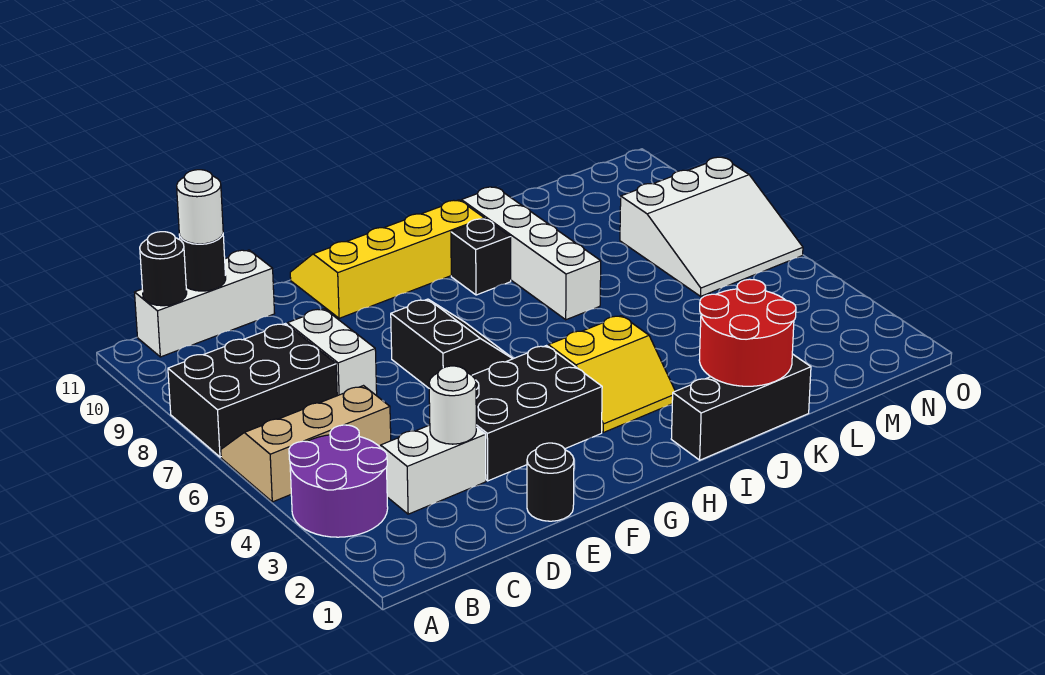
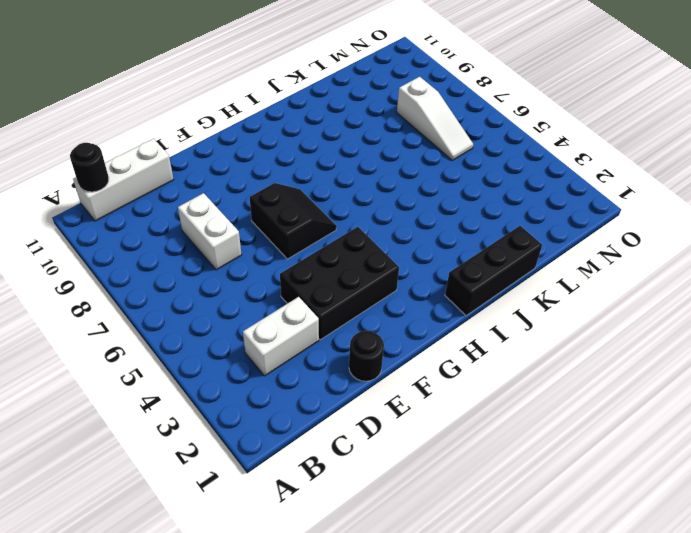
white 1x3 slope [397,77,473,160] -> white 3x3 slope [620,157,803,296]
none -> purple 2x2 round brick [289,425,388,537]
none -> tan 2x3 slope [221,386,391,502]
none -> black 2x3 brick [168,324,337,457]

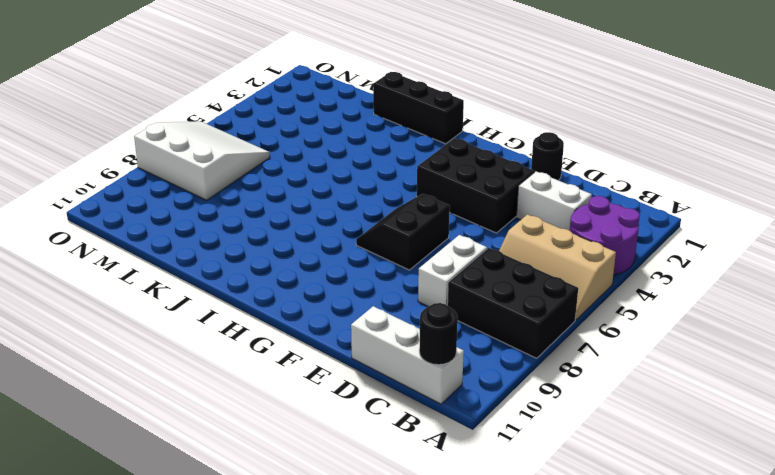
none -> yellow 2x4 slope [290,200,484,318]
none -> yellow 2x2 slope [548,316,675,432]
none -> black 1x1 brick [451,219,511,295]

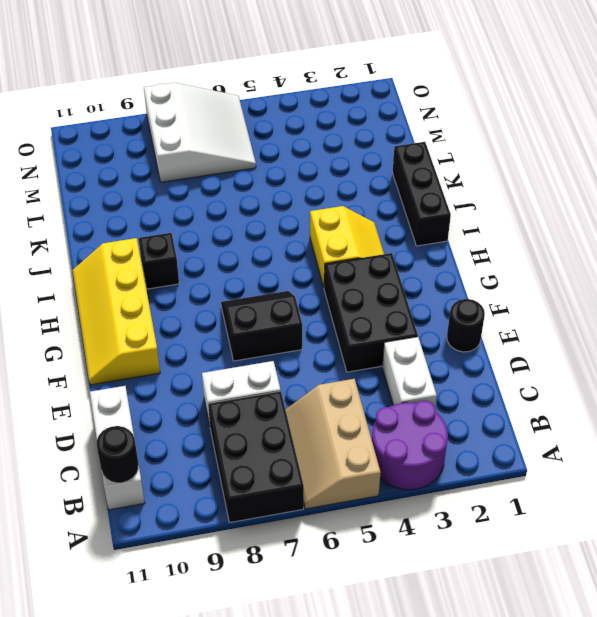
none -> white 1x4 brick [461,187,601,320]
none -> black 1x1 round brick [179,234,226,291]
none -> white 1x1 round brick [429,366,476,444]

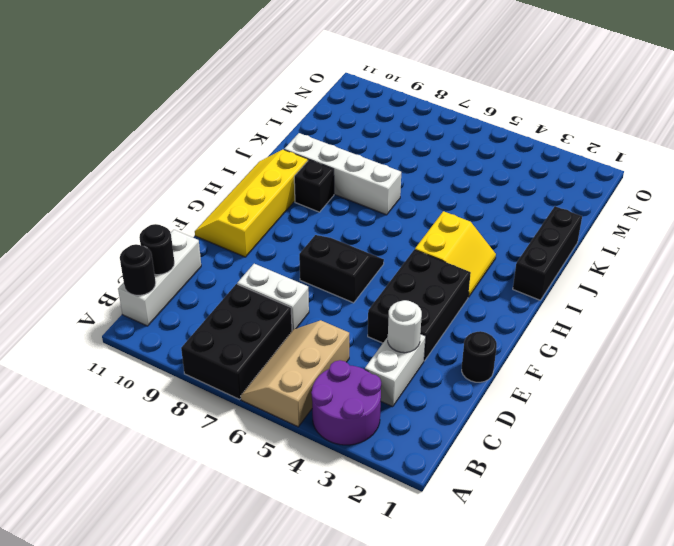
none -> white 3x3 slope [620,157,803,296]
none -> red 2x2 round brick [699,279,796,386]
none -> white 1x1 round brick [177,170,223,244]

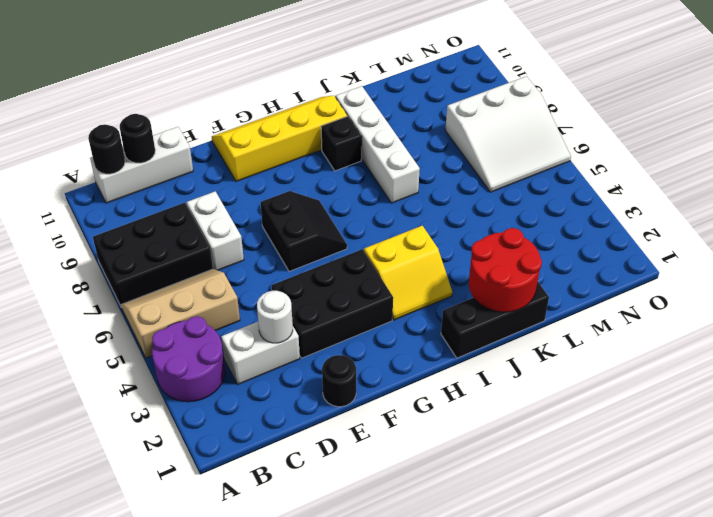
none -> white 1x1 round brick [177,170,223,244]

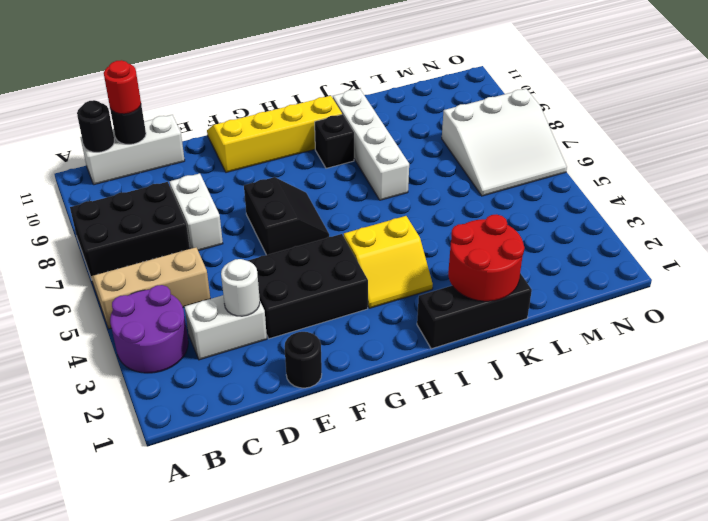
red 1x1 round brick [104,60,141,114] -> white 1x1 round brick [177,170,223,244]

